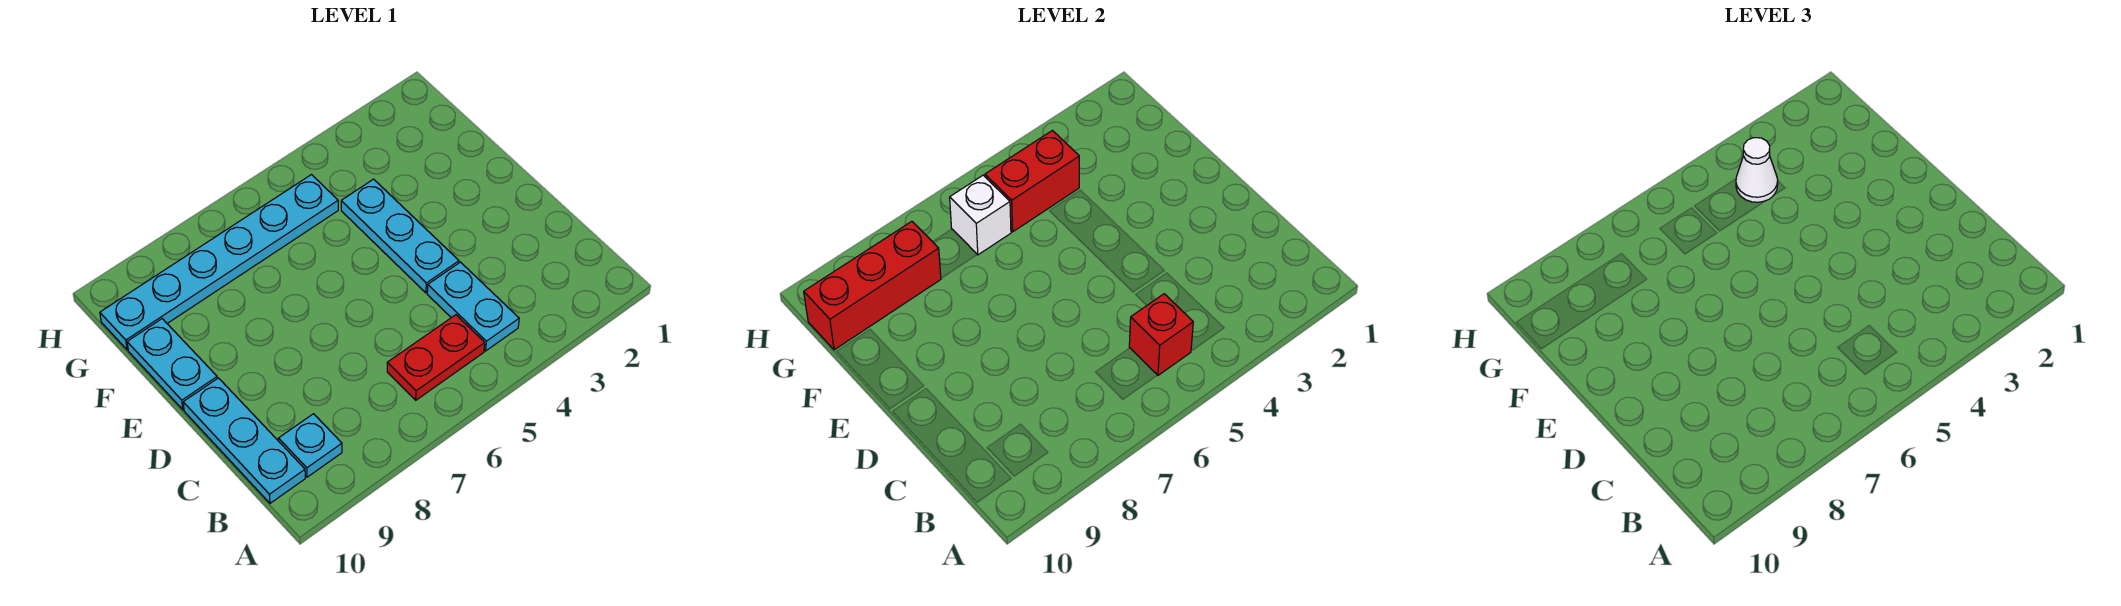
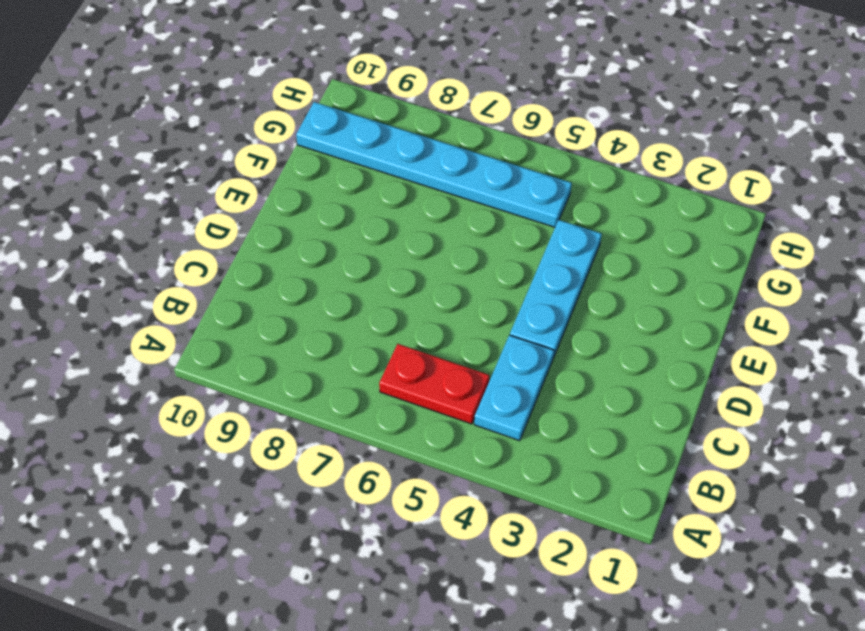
none -> cyan 1x1 plate [279,414,342,477]
none -> cyan 1x3 plate [183,378,305,503]
none -> cyan 1x2 plate [127,319,217,410]

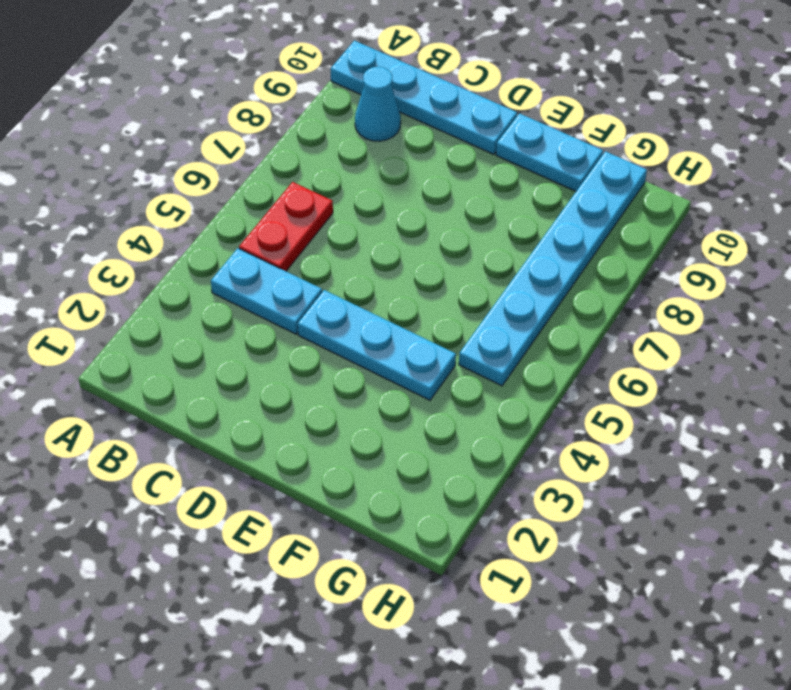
cyan 1x4 plate [331,41,517,154] -> cyan 1x3 plate [183,378,305,503]
cyan 1x1 cone [355,67,401,141] -> cyan 1x1 plate [279,414,342,477]
none -> red 1x1 brick [1129,294,1193,375]
none -> red 1x2 brick [985,131,1079,232]
none -> white 1x1 brick [950,175,1011,255]

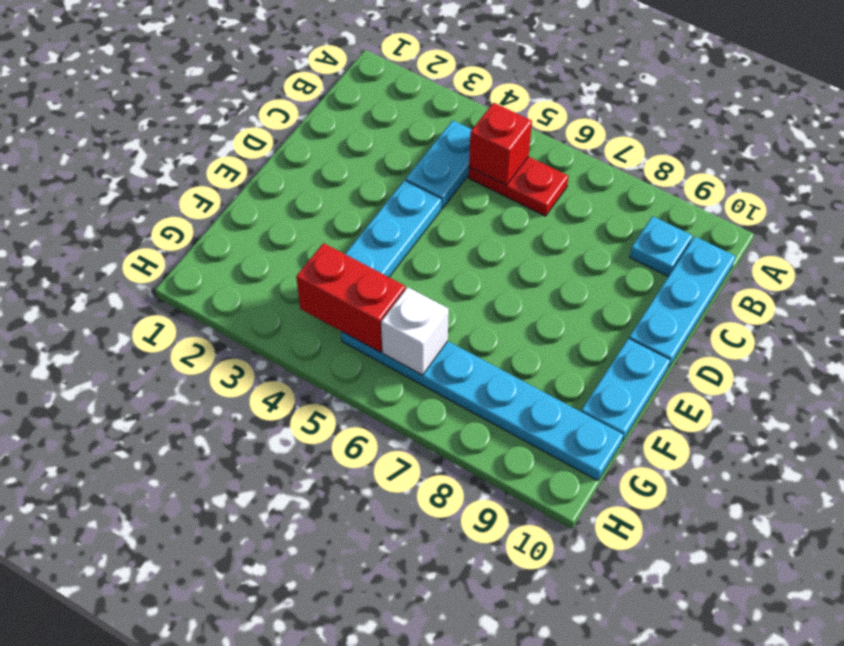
none -> red 1x3 brick [804,221,941,350]
none -> white 1x1 cone [1736,138,1778,202]

